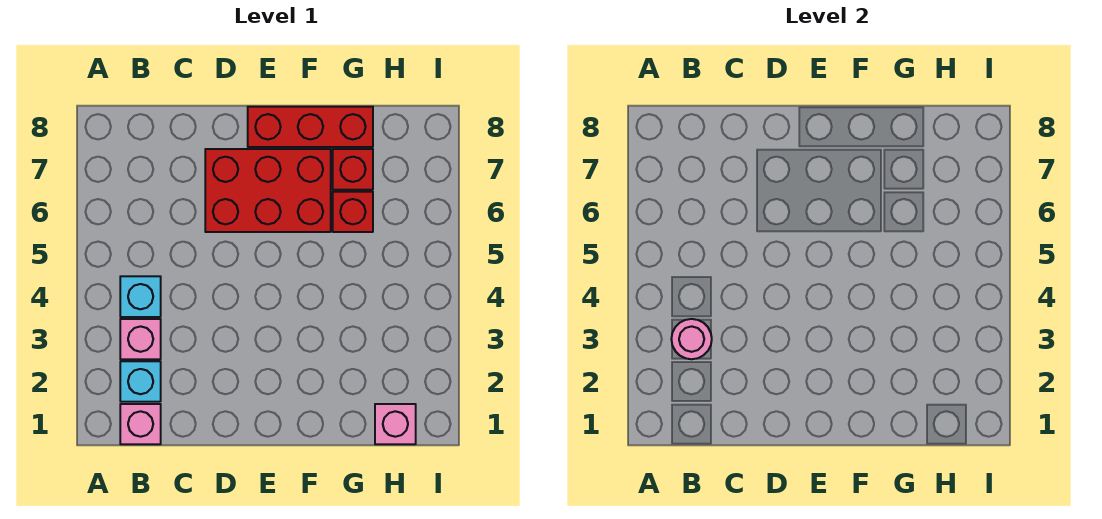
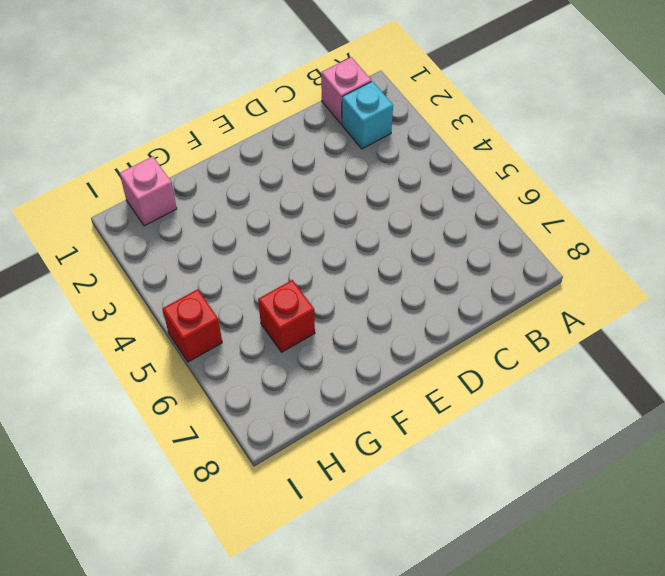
red 1x1 brick [163,289,222,362] -> red 1x1 brick moved to [333,149,373,190]
none -> pink 1x1 brick [120,319,161,359]
none -> cyan 1x1 brick [120,276,161,317]

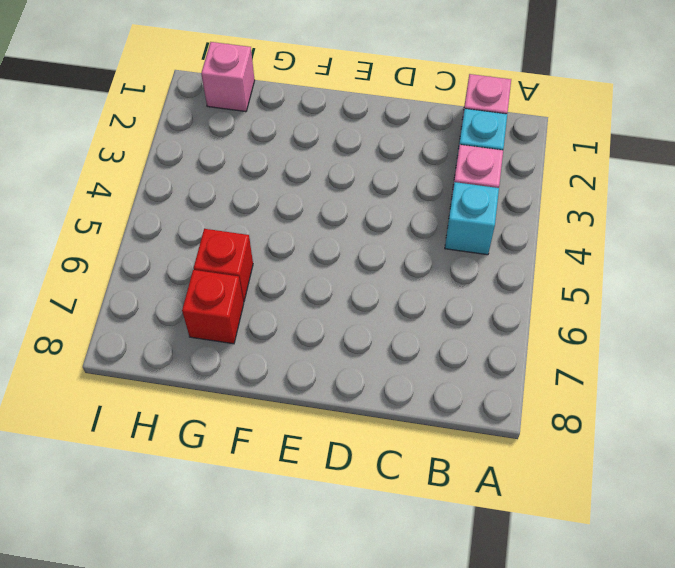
none -> red 2x3 brick [205,149,331,232]
none -> red 1x3 brick [248,107,373,147]

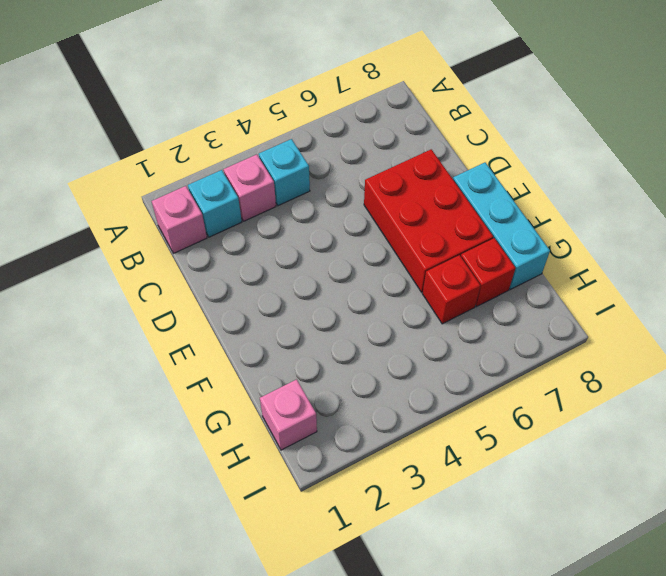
cyan 1x3 brick [453,163,550,289] -> red 1x3 brick [248,107,373,147]
none -> pink 1x1 round brick [671,319,712,359]

